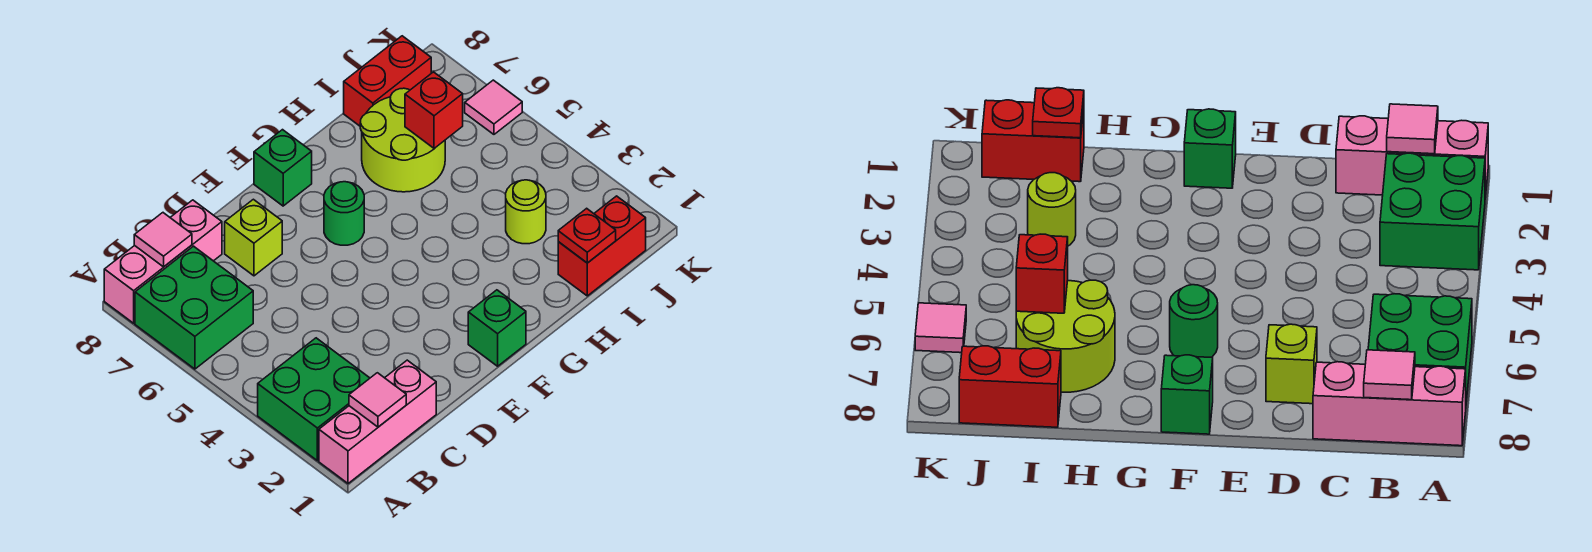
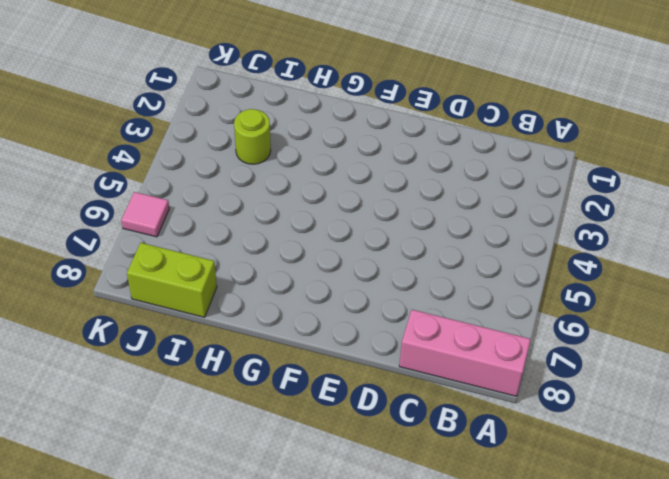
lime 1x2 brick [127,243,217,317] -> red 1x2 brick [344,36,431,126]
none -> pink 1x3 brick [319,360,436,483]
none -> green 2x2 brick [258,338,370,461]
none -> green 2x2 brick [135,246,253,369]

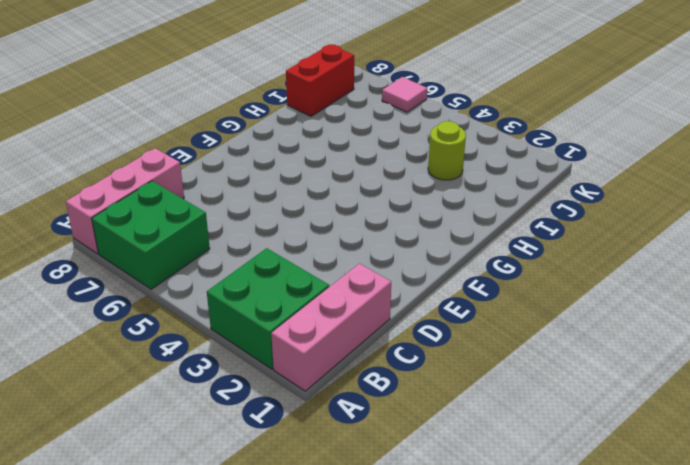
none -> lime 1x1 brick [225,199,282,276]
none -> green 1x1 brick [468,290,526,366]
none -> green 1x1 round brick [324,182,364,245]

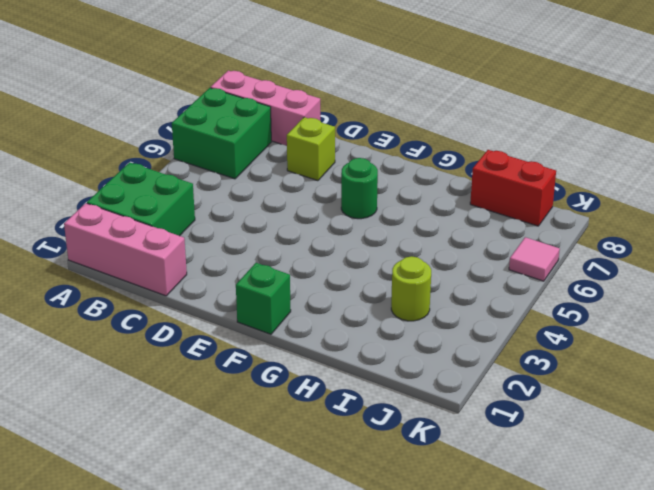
none -> green 1x1 brick [254,130,312,206]
none -> lime 2x2 round brick [360,88,445,192]
none -> red 1x2 brick [558,196,646,296]

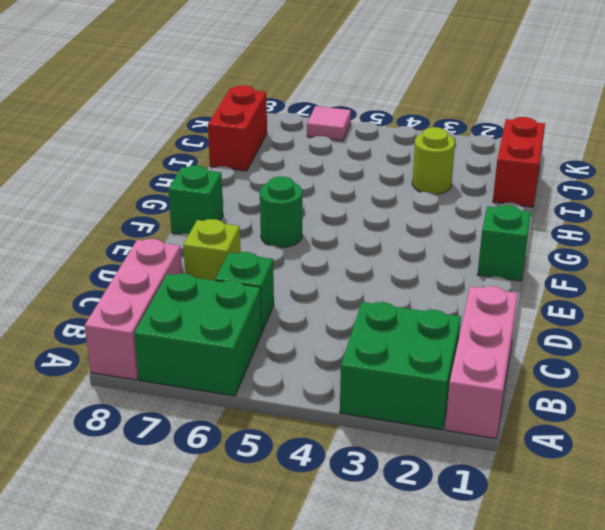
green 1x1 brick [215,252,274,331] -> none
none -> lime 2x2 round brick [360,88,445,192]
none -> pink 1x1 tile [349,373,406,427]
none -> pink 1x1 tile [134,213,192,267]

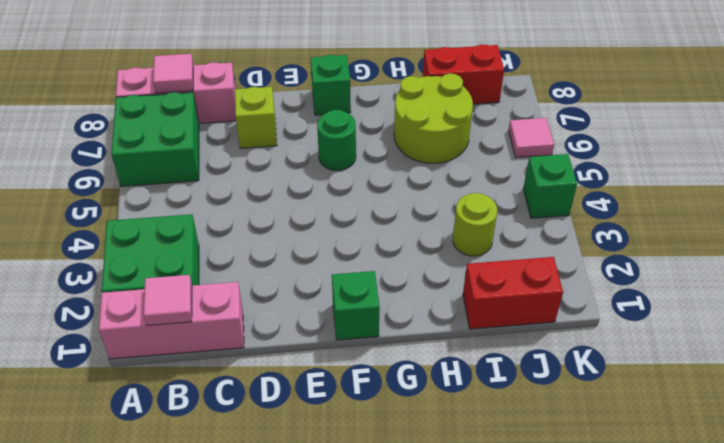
green 1x1 brick [523,154,577,218] -> none
none -> red 1x1 plate [558,208,616,263]
none -> red 1x1 brick [405,72,463,148]

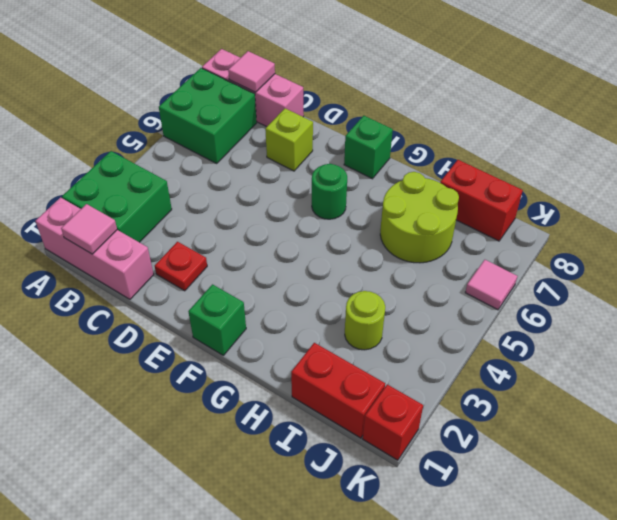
red 1x1 plate [155,242,207,291] -> red 1x1 plate moved to [558,208,616,263]
red 1x1 brick [363,384,423,460] -> red 1x1 brick moved to [405,72,463,148]

